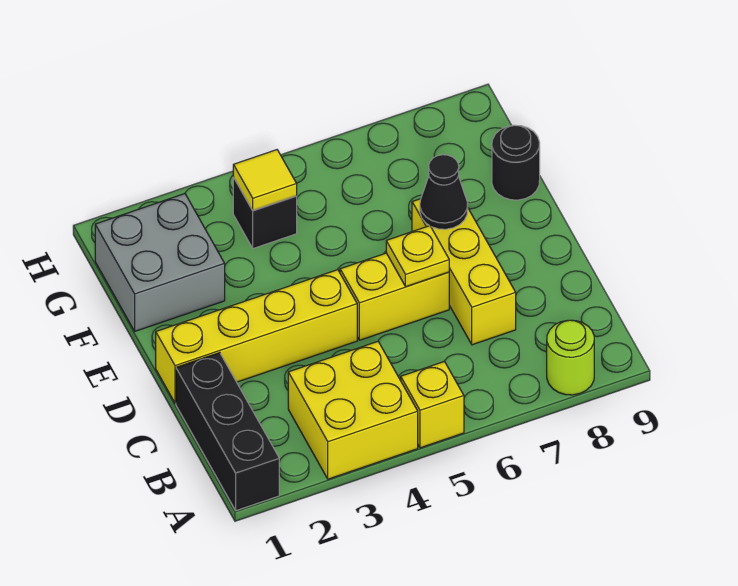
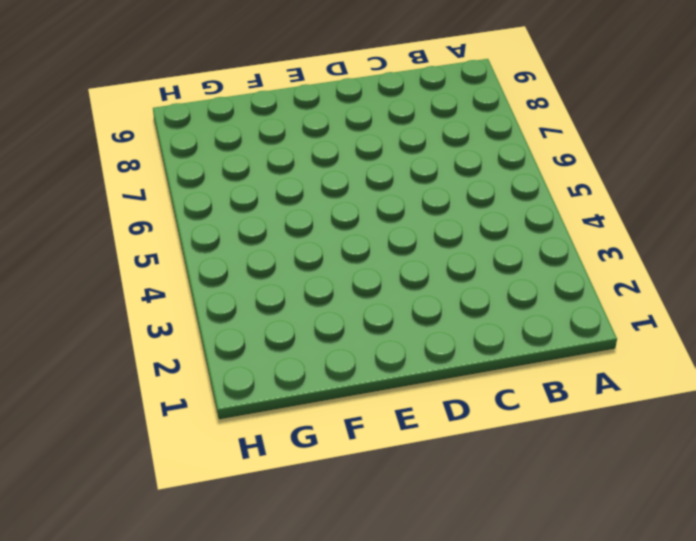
none -> black 1x3 brick [176,353,279,511]
none -> yellow 2x2 brick [288,342,418,479]
none -> yellow 1x1 brick [401,361,464,448]

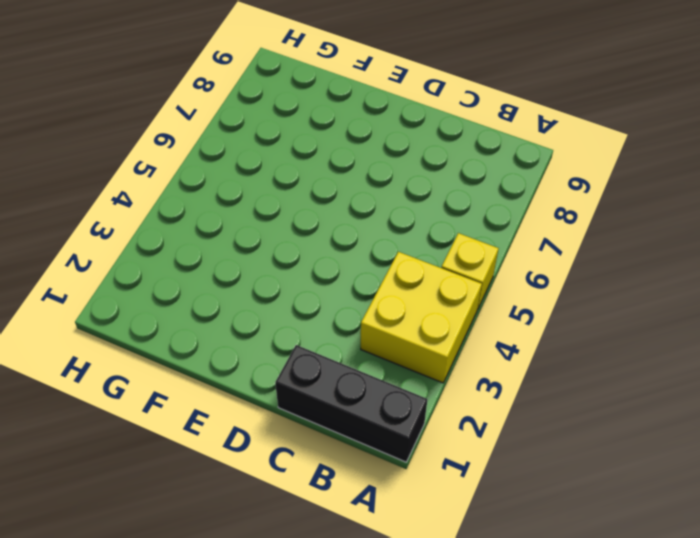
none -> lime 1x1 round brick [547,320,594,395]
none -> yellow 1x3 brick [412,199,516,345]
none -> yellow 1x4 brick [156,270,357,403]

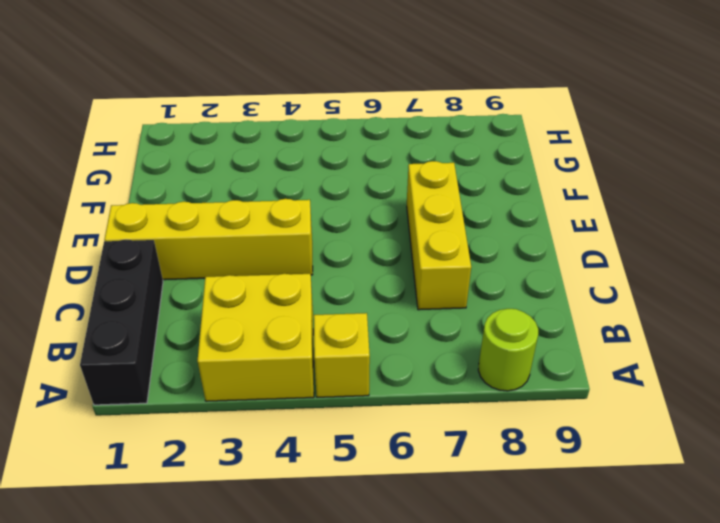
none -> yellow 1x2 brick [340,253,449,340]
none -> grey 2x2 brick [95,194,225,331]
none -> black 1x1 round brick [492,125,540,200]

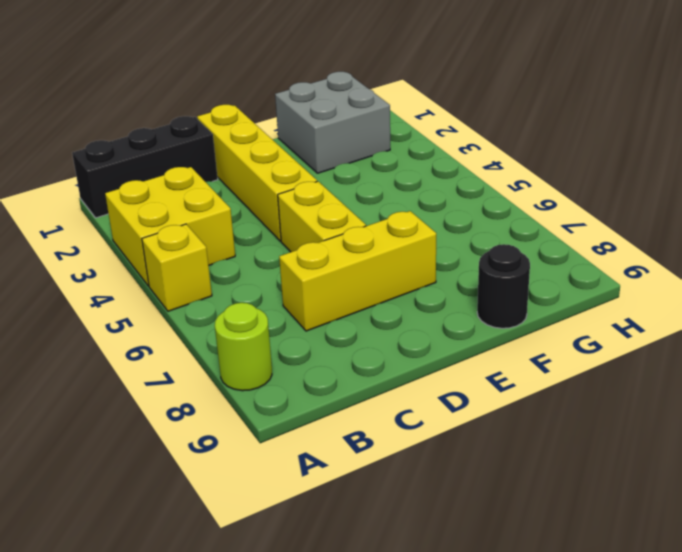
none -> black 1x1 brick [233,177,297,248]
none -> yellow 1x1 plate [386,226,449,287]
none -> black 1x1 cone [420,155,468,229]

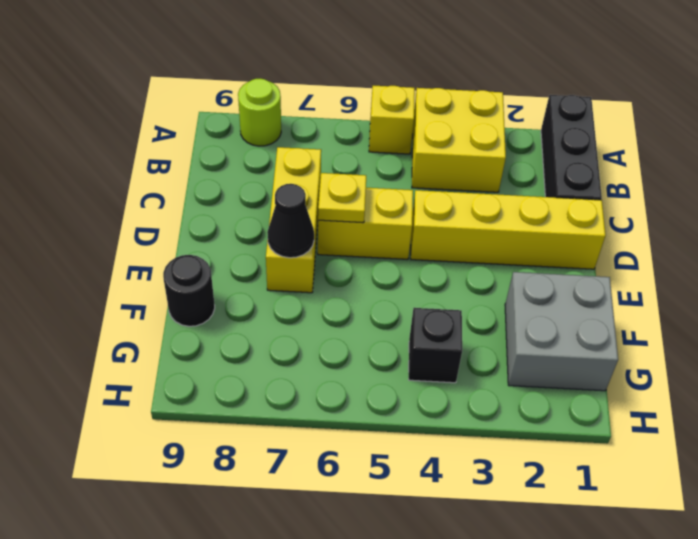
none -> yellow 1x1 tile [233,150,297,210]

